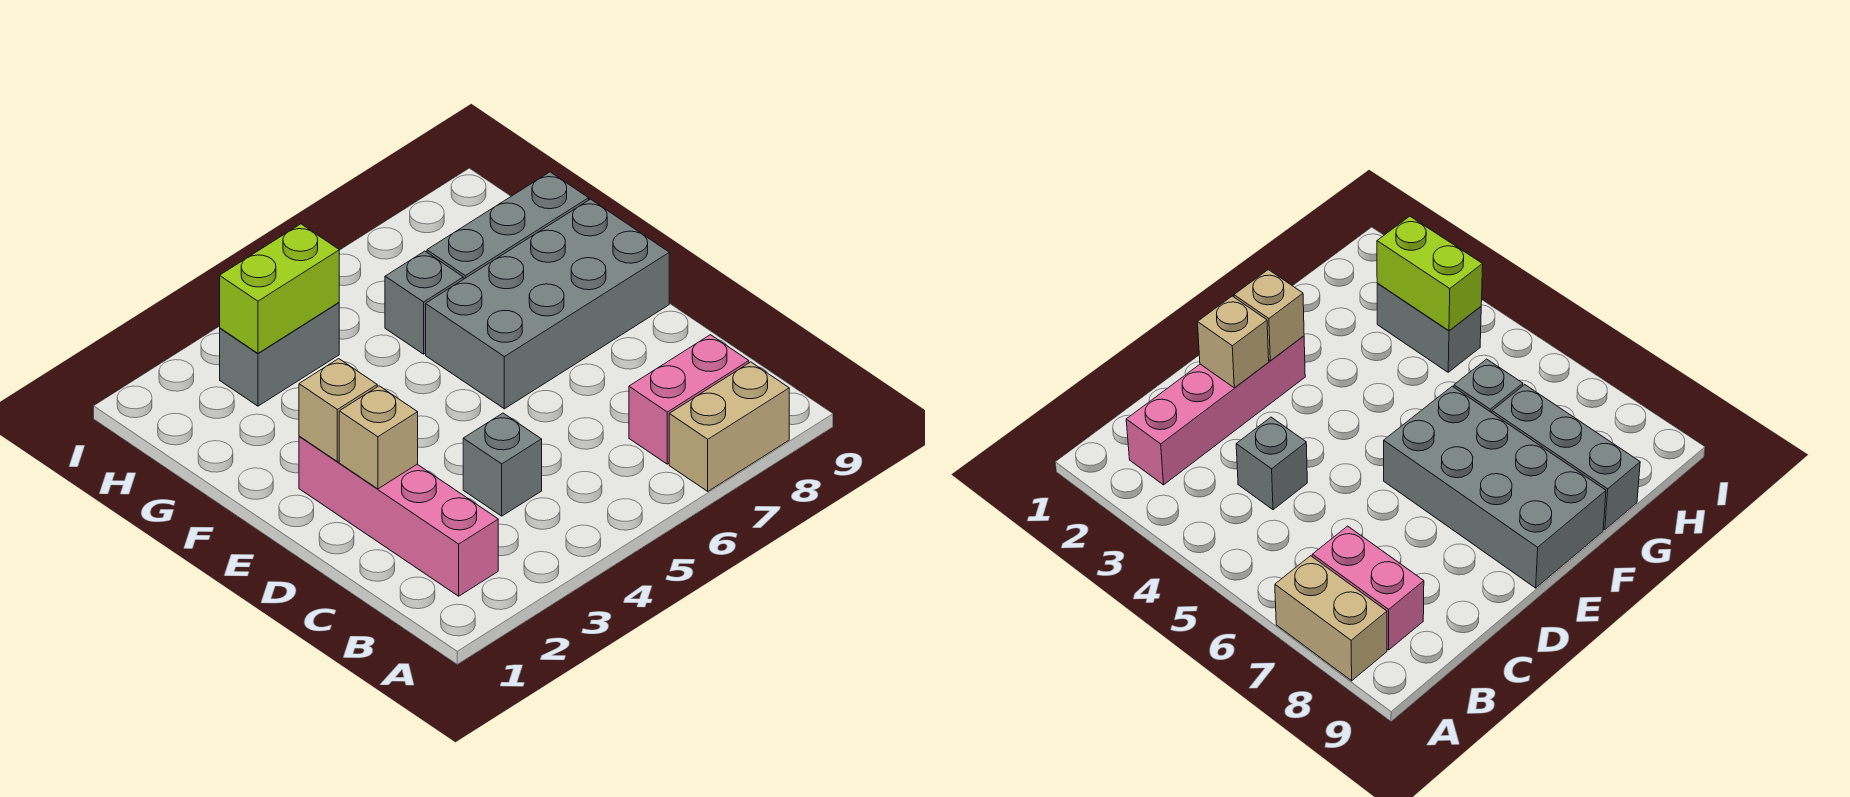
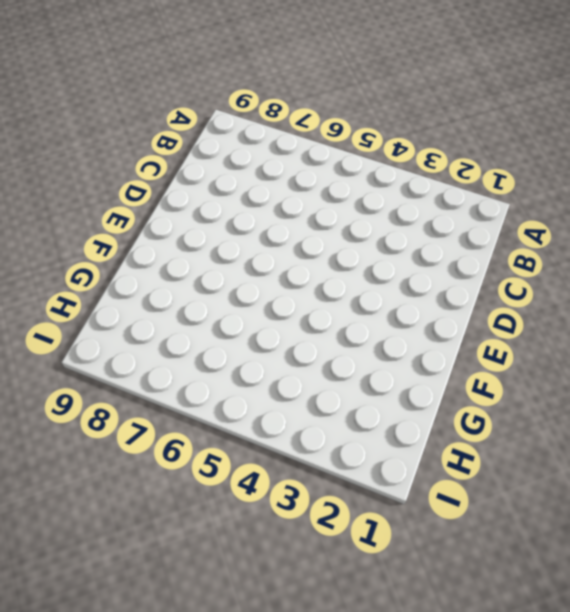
none -> tan 1x2 brick [669,362,789,491]
none -> pink 1x4 brick [299,436,498,596]

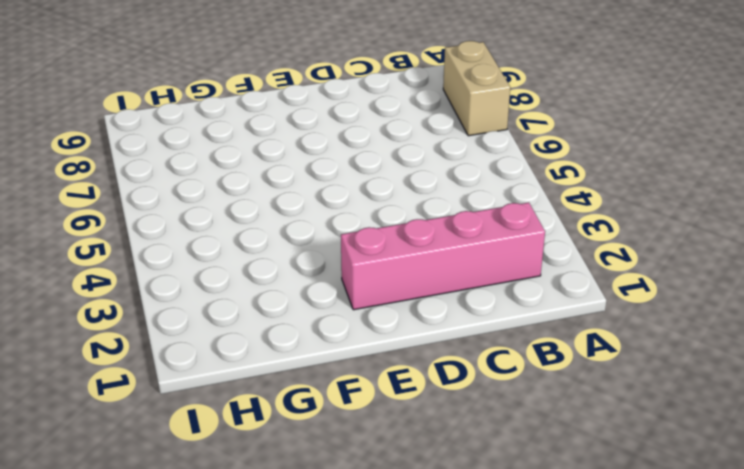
none -> pink 1x2 brick [629,335,749,464]
none -> grey 1x1 brick [463,413,542,516]

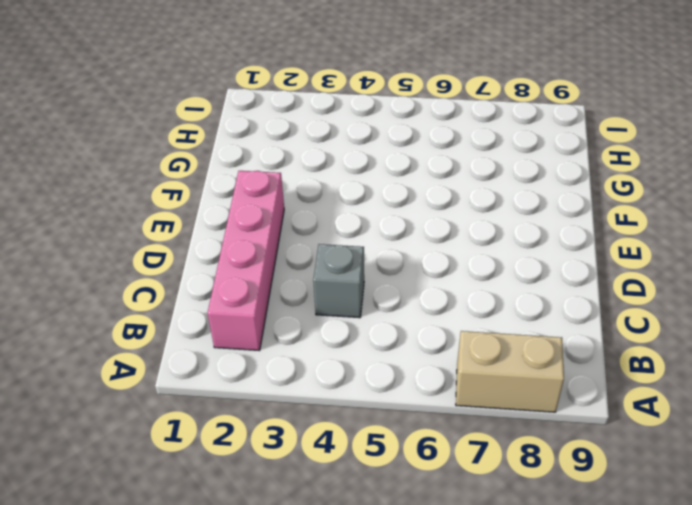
none -> pink 1x2 brick [629,335,749,464]
none -> grey 2x4 brick [426,199,669,409]

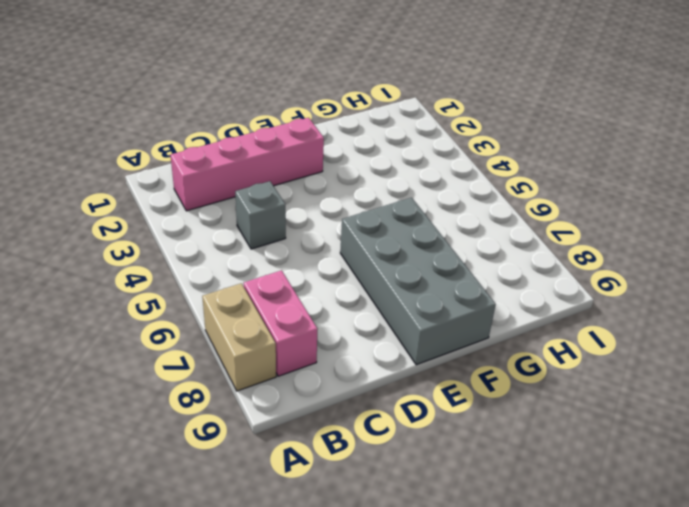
none -> grey 1x1 brick [385,251,463,354]
none -> grey 1x3 brick [427,172,589,279]

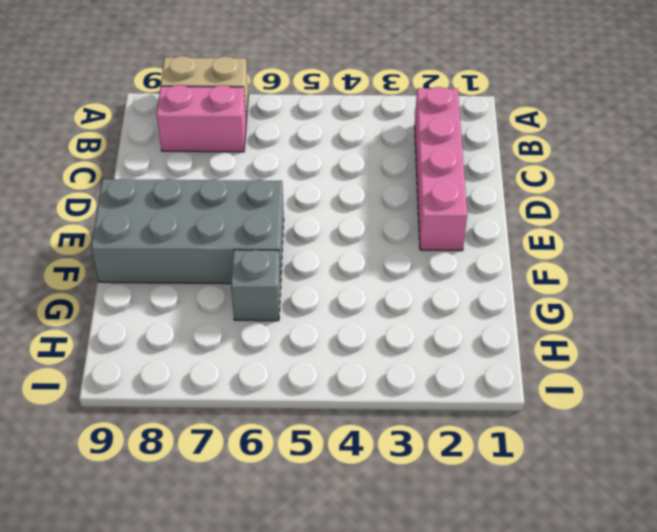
none -> grey 1x1 brick [463,413,542,516]
none -> grey 1x3 brick [427,172,589,279]

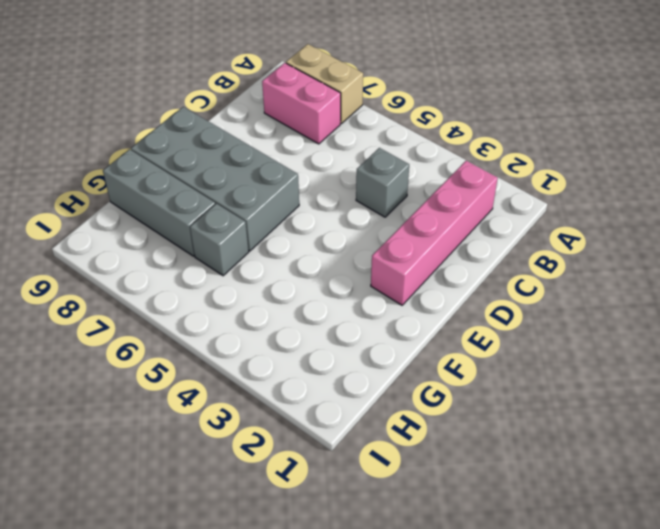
none -> grey 1x2 brick [220,303,339,406]
none -> tan 1x1 brick [339,386,418,489]

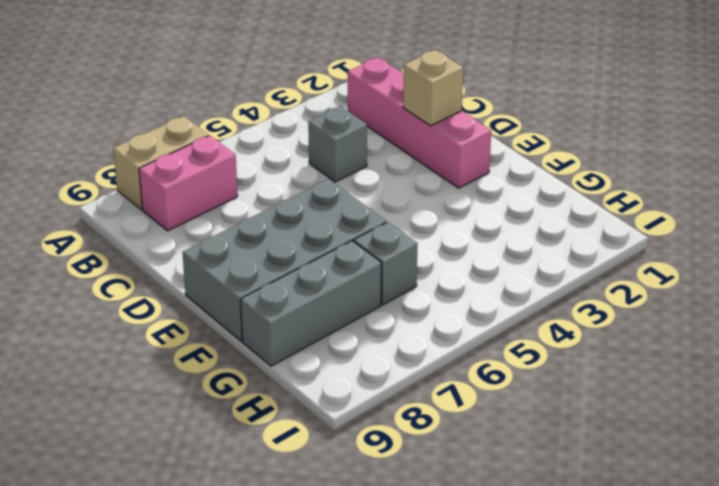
none -> grey 1x2 brick [220,303,339,406]
none -> tan 1x1 brick [299,359,377,462]

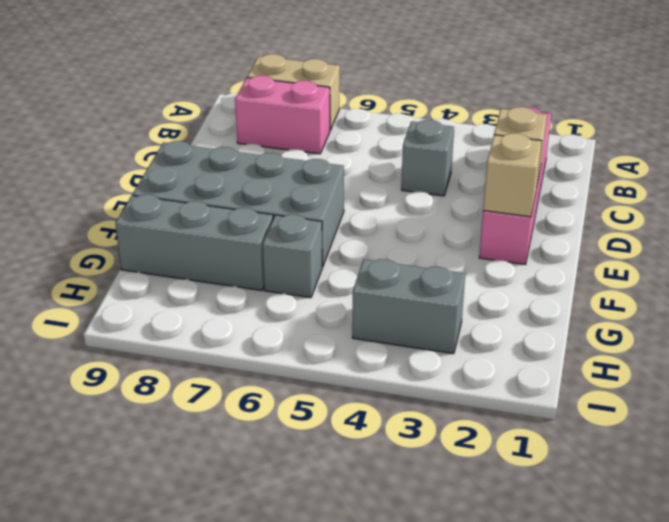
none -> lime 1x2 brick [220,224,339,353]

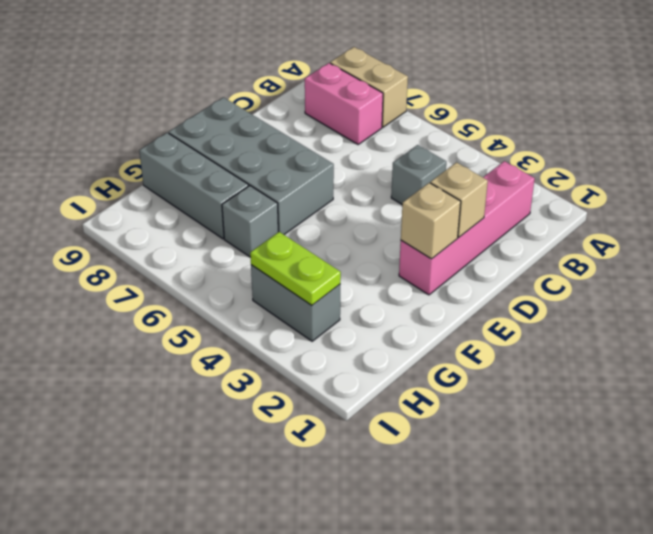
lime 1x2 plate [250,232,341,305] -> lime 1x2 brick [220,224,339,353]

